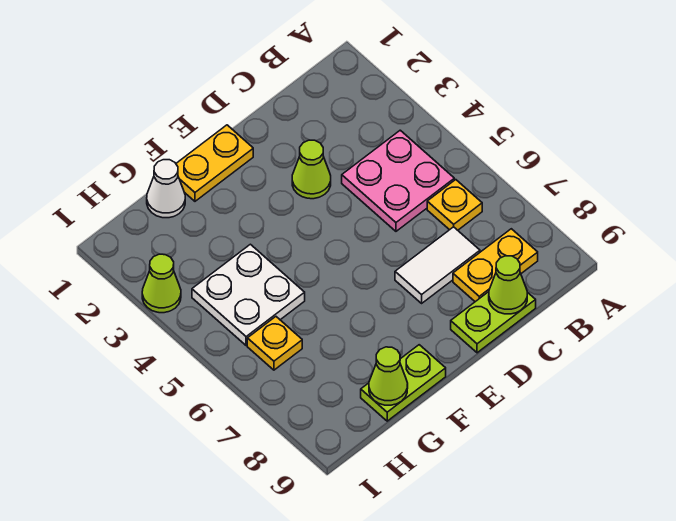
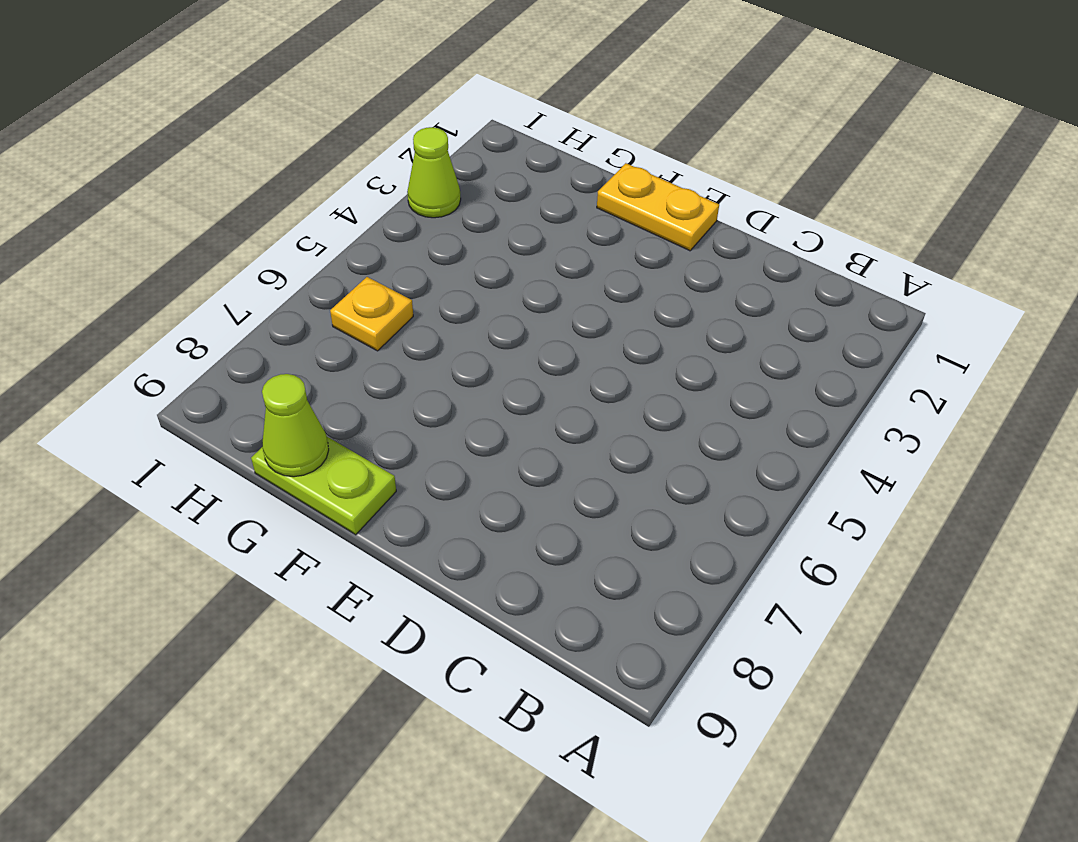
none -> pink 2x2 plate [342,130,454,231]
none -> yellow 1x1 plate [427,180,482,230]
none -> yellow 1x2 plate [453,229,538,302]

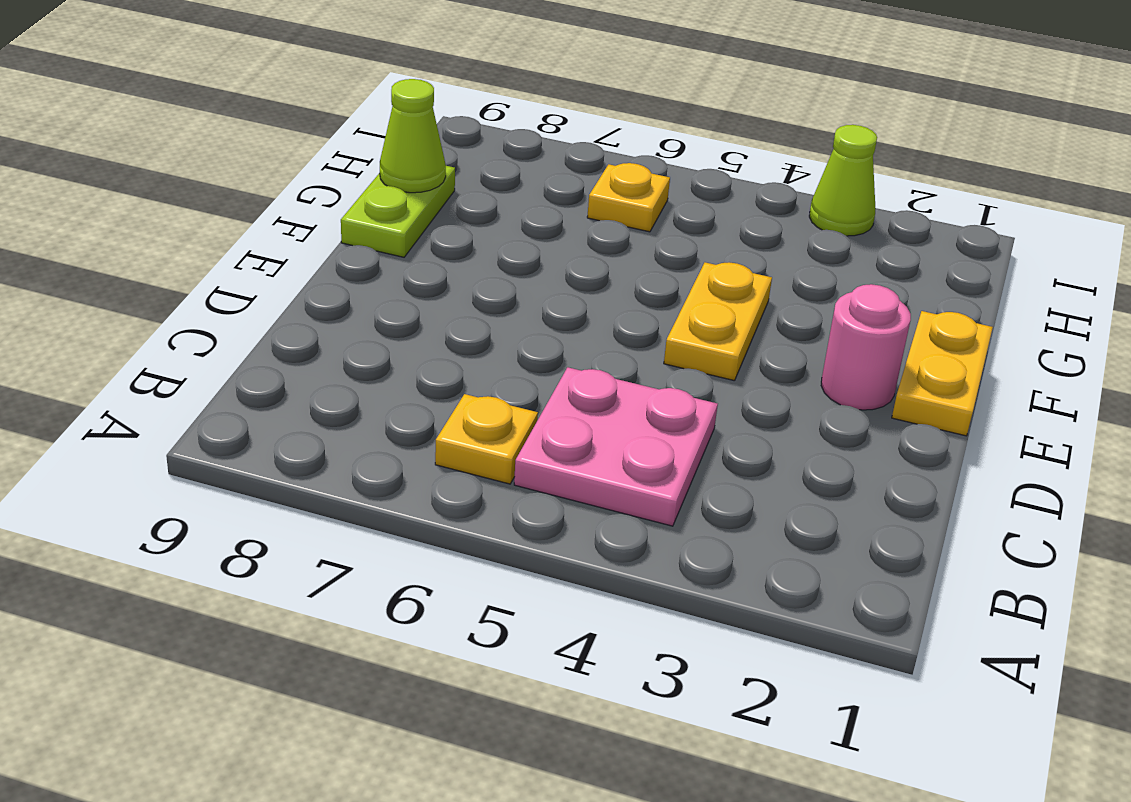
pink 1x1 round brick [821,284,911,410] -> none
yellow 1x2 plate [664,262,772,381] -> yellow 1x2 plate moved to [453,229,538,302]
none -> white 1x2 tile [395,227,480,303]
none -> lime 1x2 plate [451,292,536,353]
none -> lime 1x1 cone [292,140,331,199]

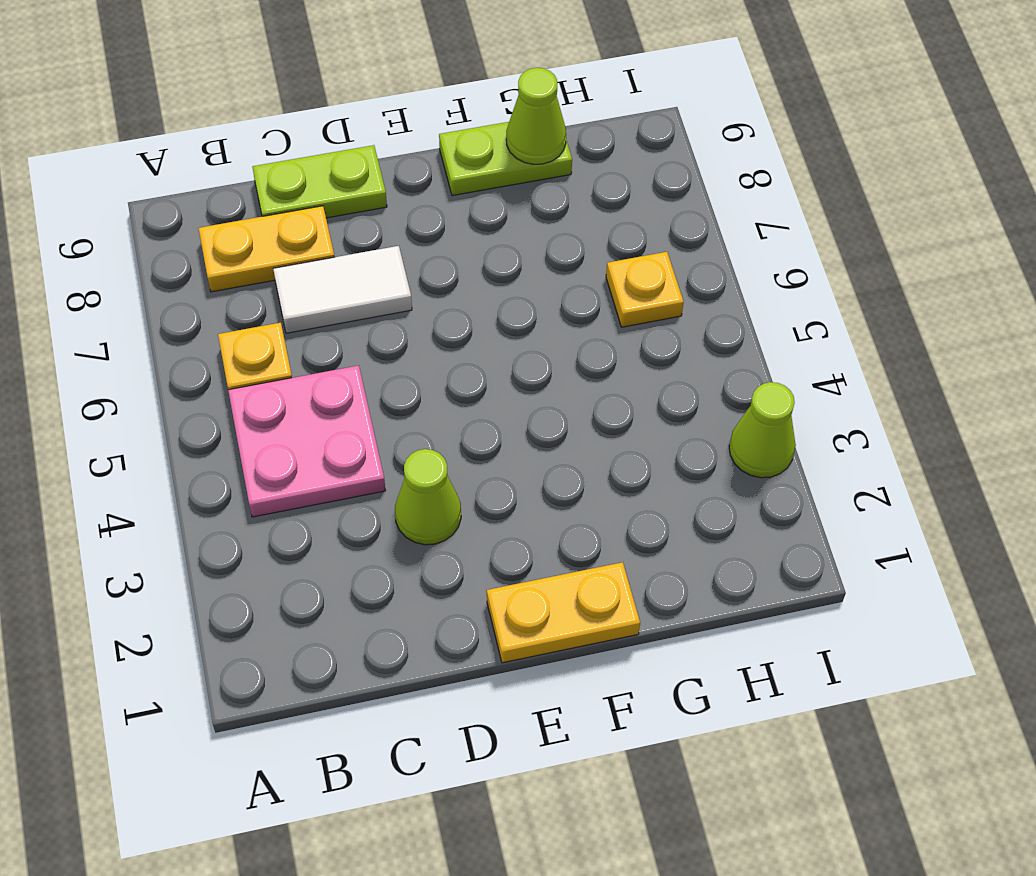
none -> white 1x1 cone [147,160,185,218]
none -> white 2x2 plate [192,244,305,346]
none -> lime 1x1 cone [489,256,527,314]

